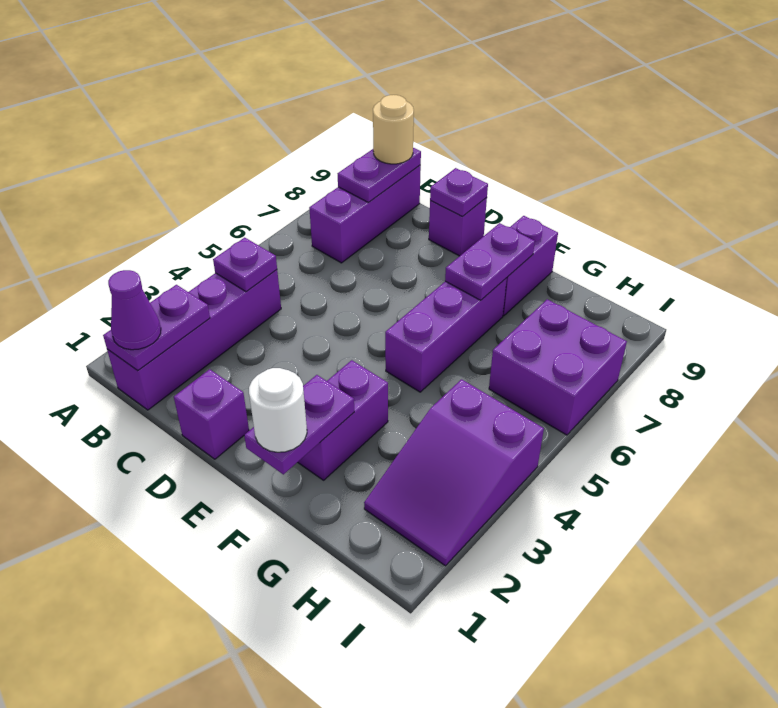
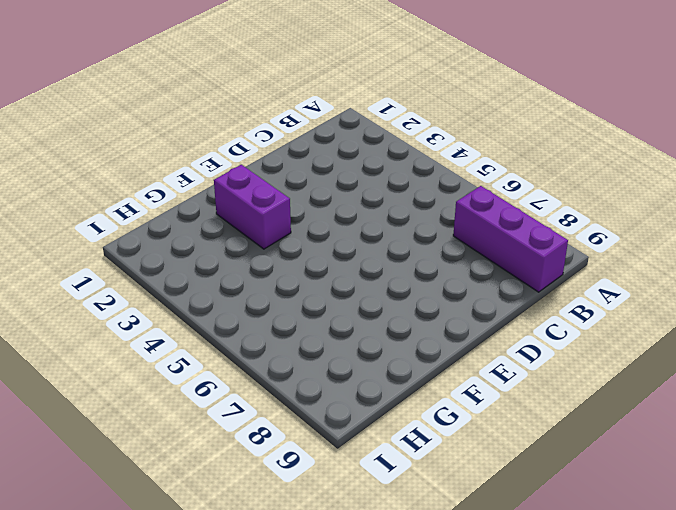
none -> purple 1x4 brick [107,270,281,410]
none -> purple 1x1 brick [174,369,249,459]
none -> purple 1x1 brick [429,197,487,256]

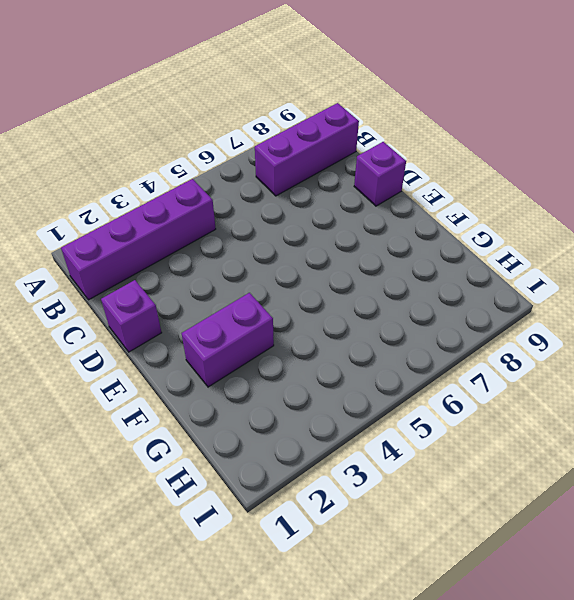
none -> purple 1x3 brick [385,278,507,392]
none -> purple 1x2 brick [503,216,558,316]
none -> purple 2x3 slope [364,379,544,566]

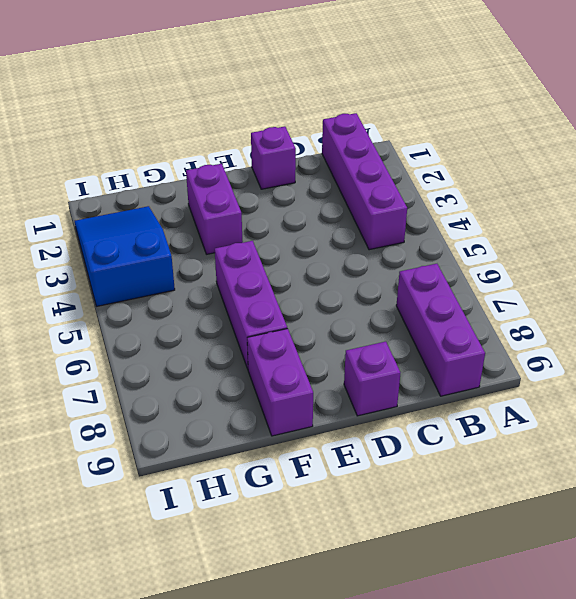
blue 2x3 slope [75,206,175,306] -> purple 2x3 slope [364,379,544,566]
none -> purple 2x2 brick [489,299,627,435]
none -> purple 1x2 plate [103,285,210,371]
none -> purple 1x1 plate [213,238,277,292]

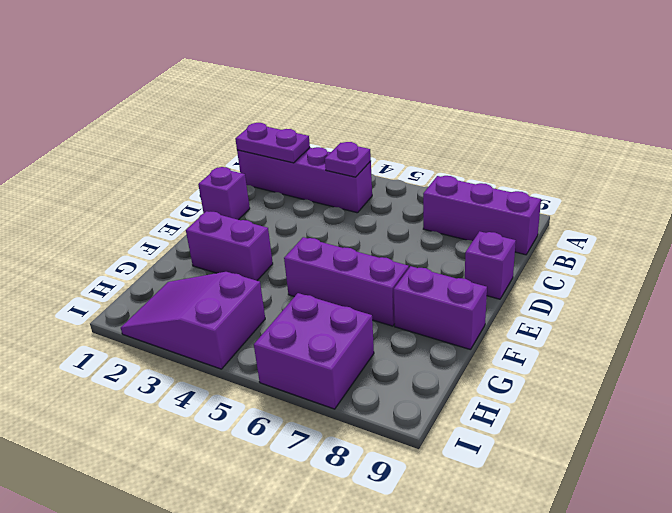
none -> purple 1x2 plate [338,148,421,203]
none -> purple 1x1 plate [430,168,488,216]
none -> purple 1x2 plate [244,375,354,474]

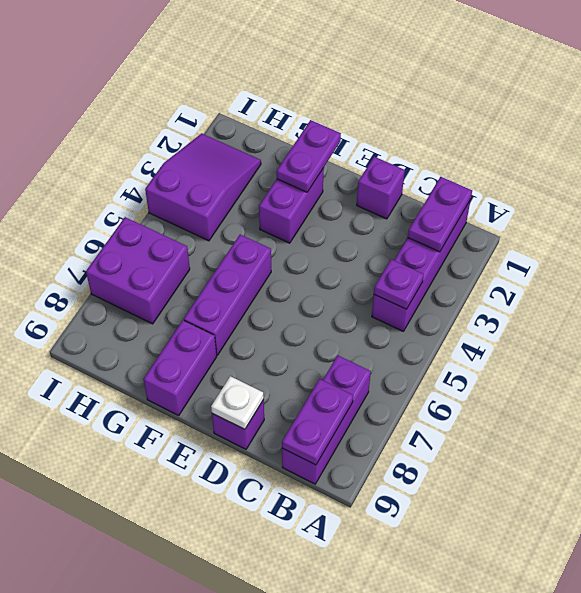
white 1x1 plate [211,376,264,429] -> purple 1x1 plate [430,168,488,216]
none -> purple 1x2 plate [445,223,535,300]
none -> purple 1x1 cone [108,270,161,350]
none -> tan 1x1 round brick [373,95,414,164]

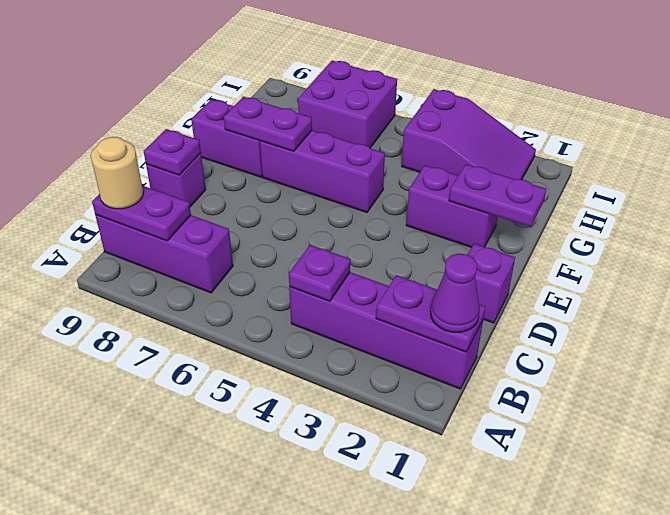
none -> white 1x1 round brick [249,368,307,452]

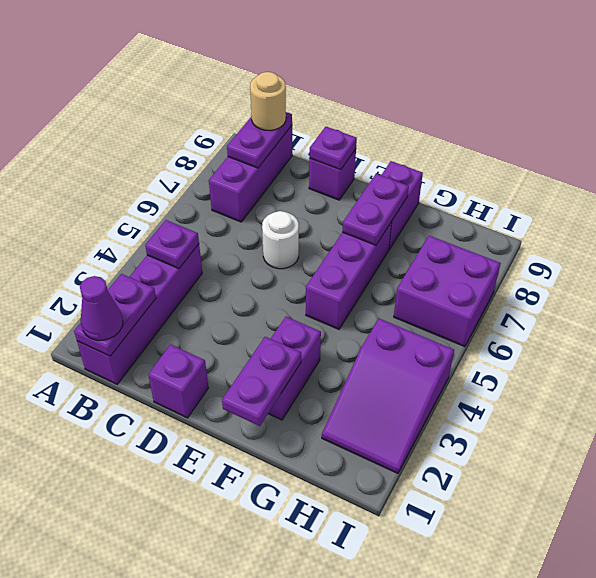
white 1x1 round brick [262,211,299,269] -> white 1x1 round brick moved to [249,368,307,452]

